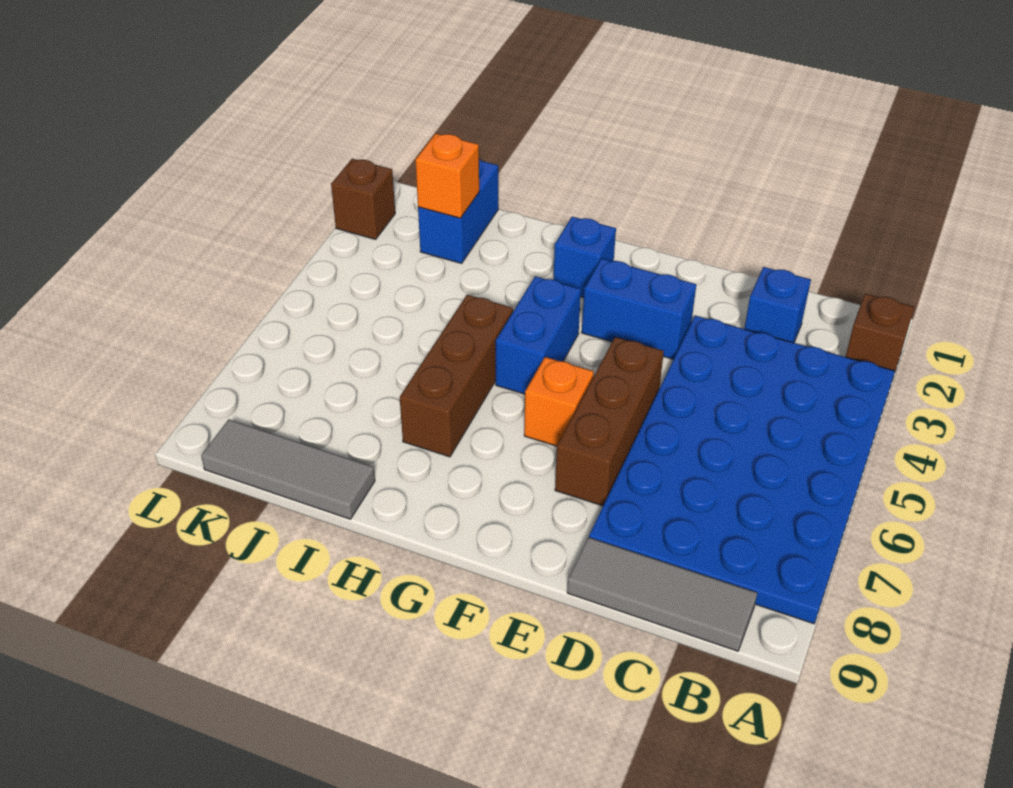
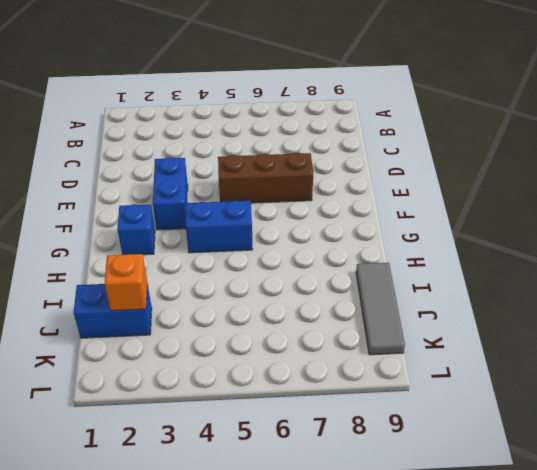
none -> brown 1x1 brick [846,294,914,377]
none -> blue 4x6 plate [589,316,895,624]
none -> grey 1x3 tile [567,537,757,651]

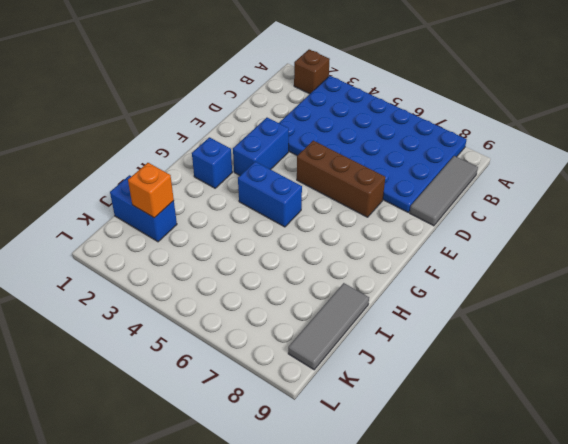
none -> blue 1x1 brick [744,267,811,343]
none -> orange 1x1 brick [524,357,594,446]
none -> brown 1x3 brick [400,295,513,457]

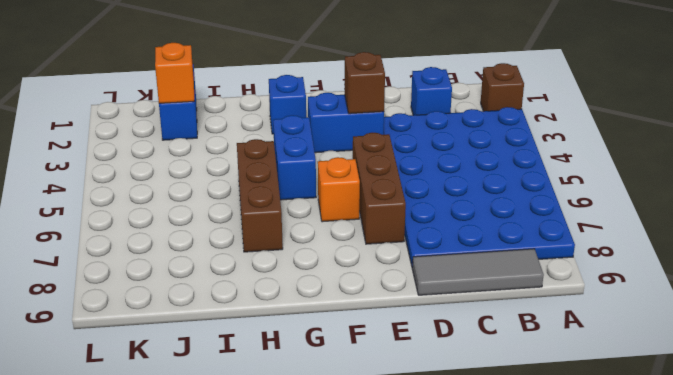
brown 1x1 brick [345,52,385,114] -> brown 1x1 brick moved to [331,159,395,239]
none -> grey 1x3 tile [201,419,375,519]

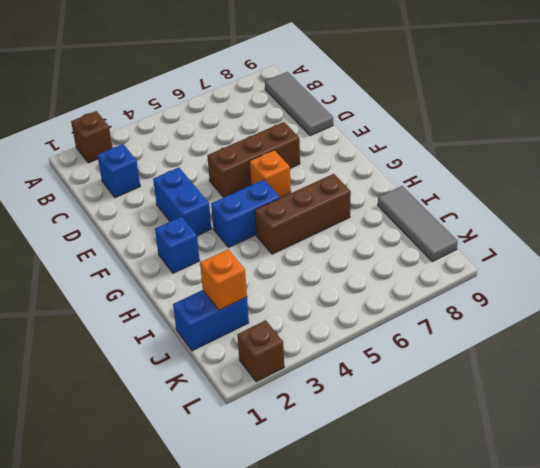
none -> blue 4x6 plate [589,316,895,624]

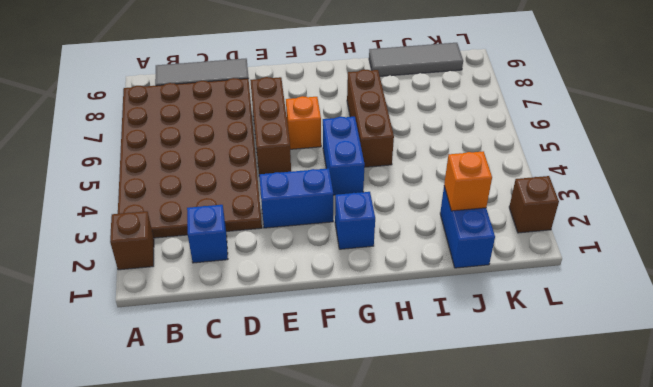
brown 4x6 plate [118,78,262,238] -> blue 4x6 plate [589,316,895,624]

